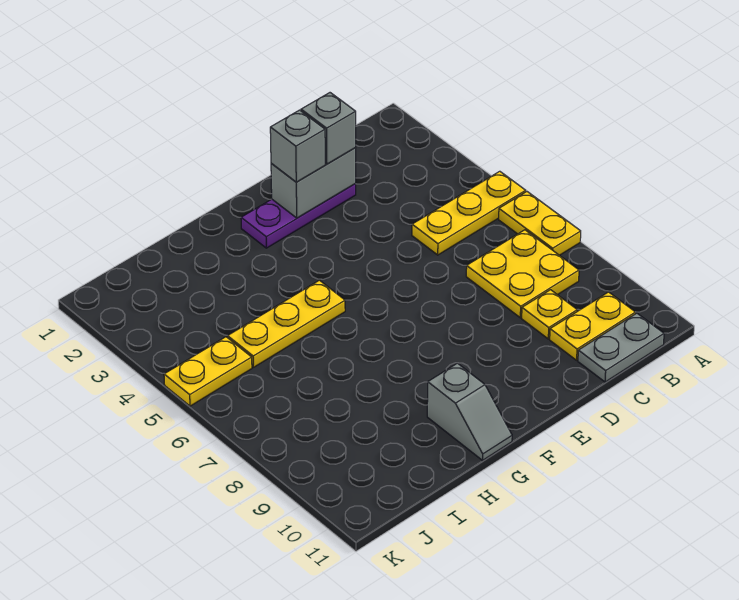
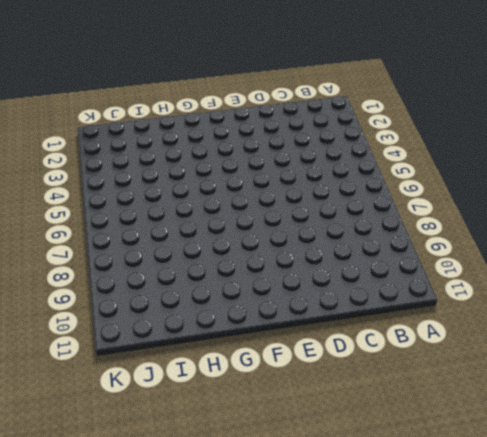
none -> yellow 1x3 plate [412,171,526,255]
none -> yellow 1x2 plate [499,192,581,255]
none -> yellow 2x2 plate [466,230,579,318]

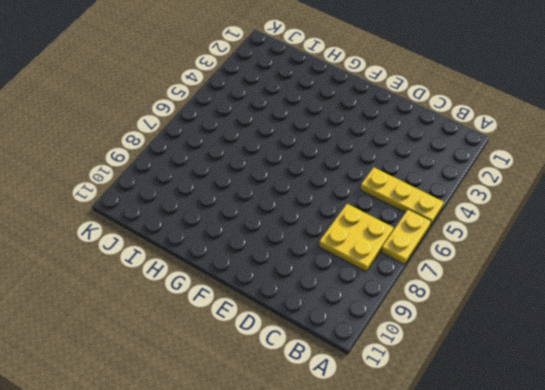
none -> yellow 1x2 plate [550,292,636,360]
none -> grey 1x2 plate [578,313,664,382]
none -> yellow 1x1 plate [522,290,577,339]

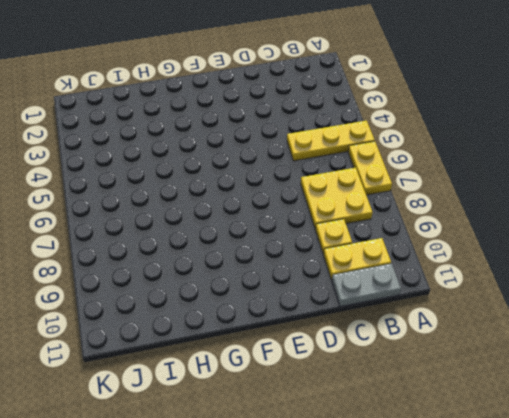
none -> purple 1x3 plate [241,184,356,248]
none -> yellow 1x3 plate [228,280,345,367]
none -> grey 1x2 slope [427,363,512,460]

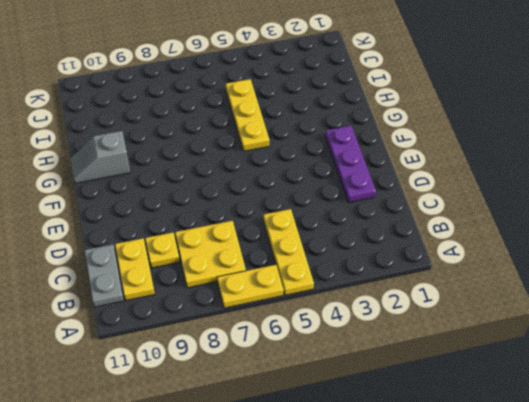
none -> yellow 1x2 plate [164,337,252,406]
none -> grey 1x2 brick [271,148,356,218]
none -> grey 1x1 brick [301,93,356,164]

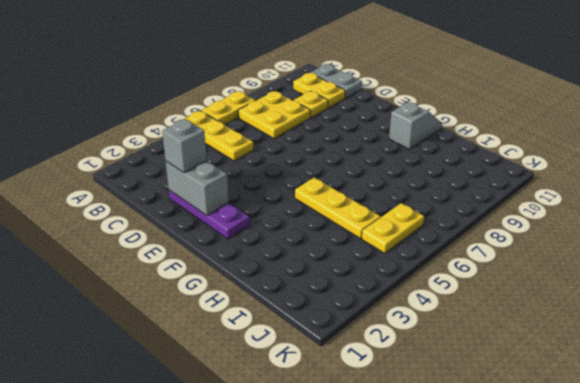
yellow 1x2 plate [362,203,424,253] -> yellow 1x2 plate turned to [164,337,252,406]
none -> grey 1x1 brick [270,110,325,182]

